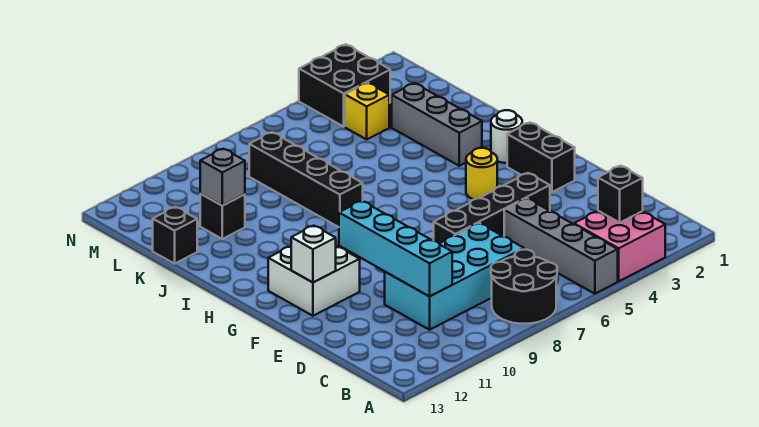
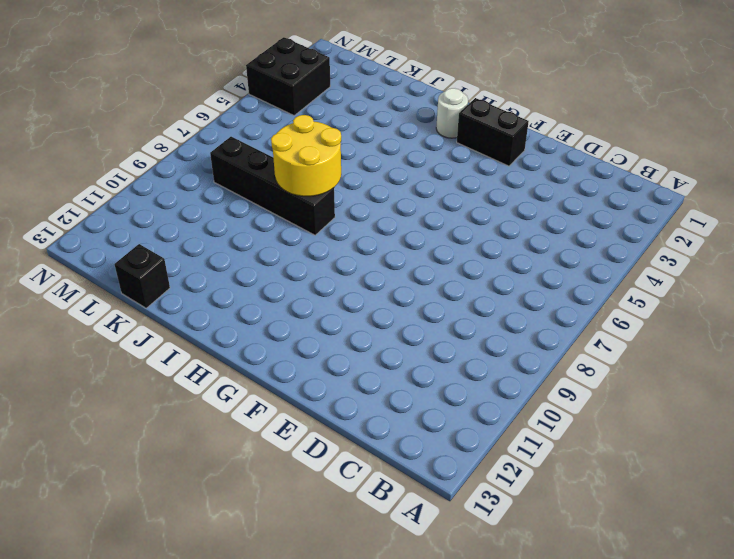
yellow 2x2 round brick [271,115,341,196] -> none
none -> pink 2x2 brick [574,211,665,281]
none -> grey 1x4 brick [504,198,618,294]
none -> black 2x2 round brick [491,250,557,324]

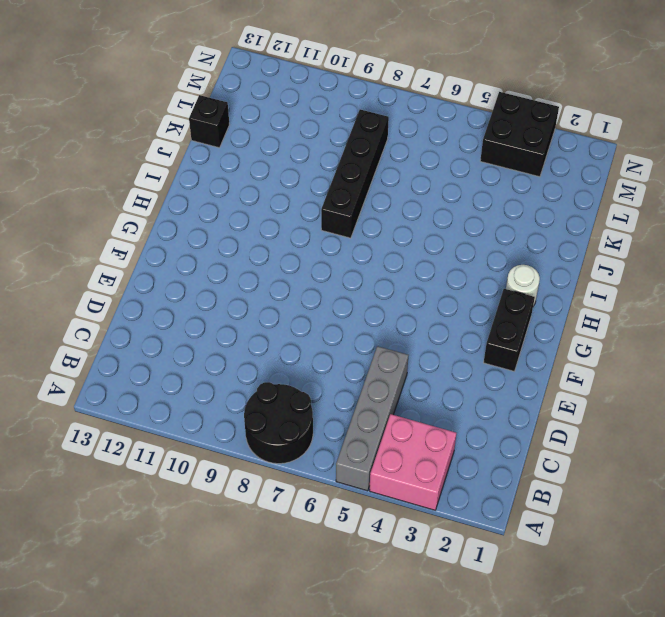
none -> cyan 2x4 brick [385,223,524,330]
none -> black 1x4 brick [434,173,550,243]
none -> white 2x2 brick [268,246,360,316]

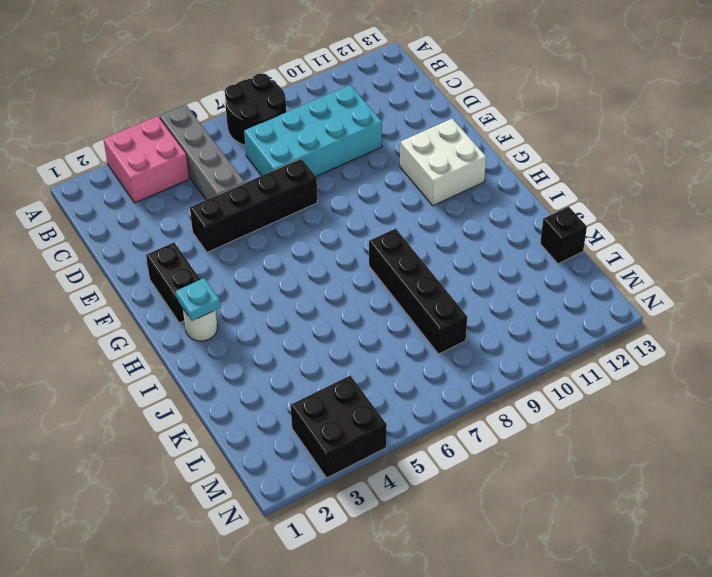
cyan 1x1 plate [176,278,221,321] -> none
none -> yellow 1x1 round brick [466,148,497,199]
none -> grey 1x3 brick [392,83,482,166]
none -> black 1x1 brick [200,194,245,239]

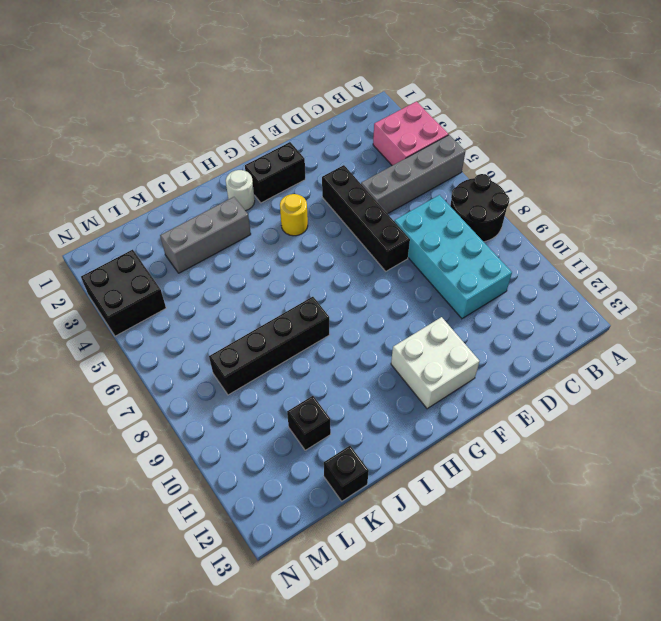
none -> yellow 1x1 brick [345,83,389,139]
none -> black 1x1 brick [598,166,643,223]
none -> cyan 1x4 brick [339,201,452,296]

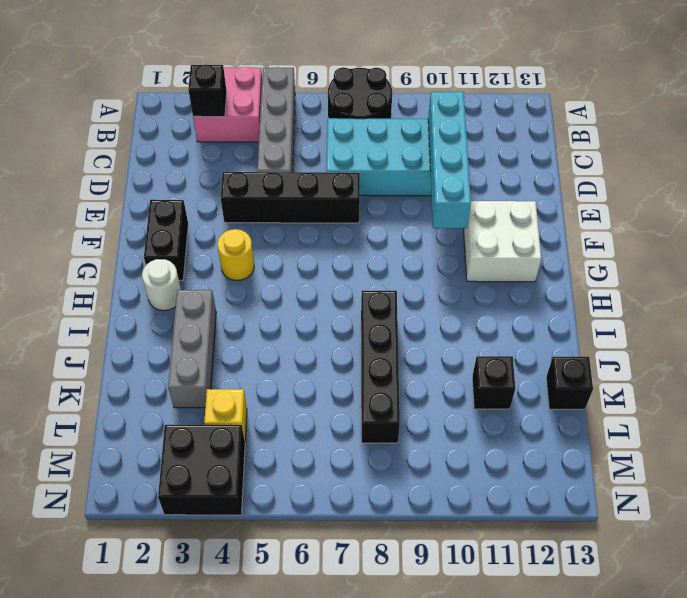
none -> white 1x1 brick [291,226,336,282]
none -> grey 1x1 brick [200,149,245,206]

